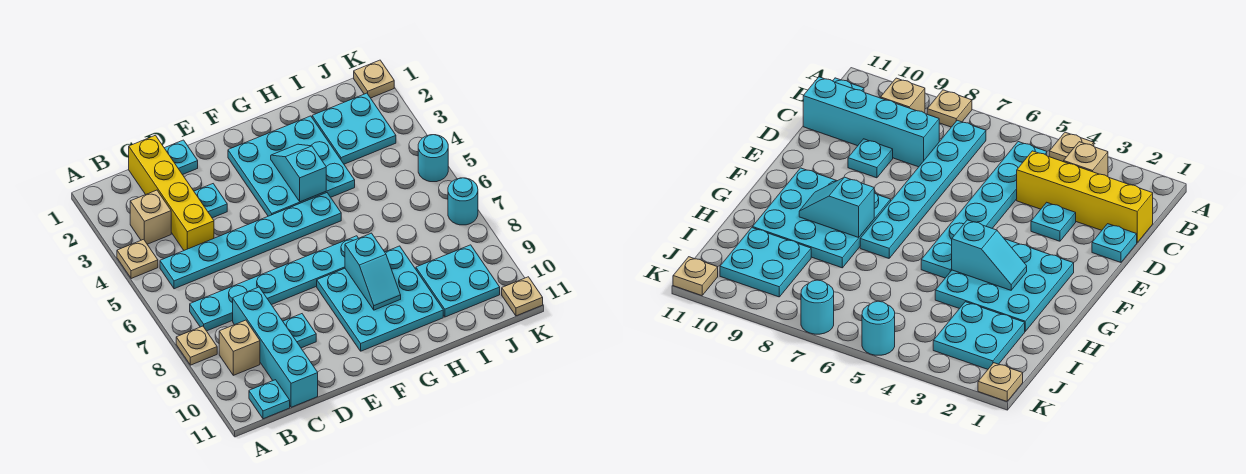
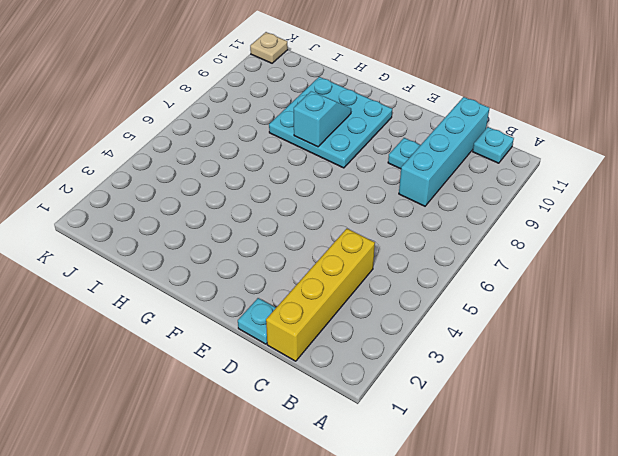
none -> tan 1x1 plate [117,239,158,279]
none -> tan 1x1 plate [176,326,217,365]
none -> tan 1x1 brick [130,190,171,244]

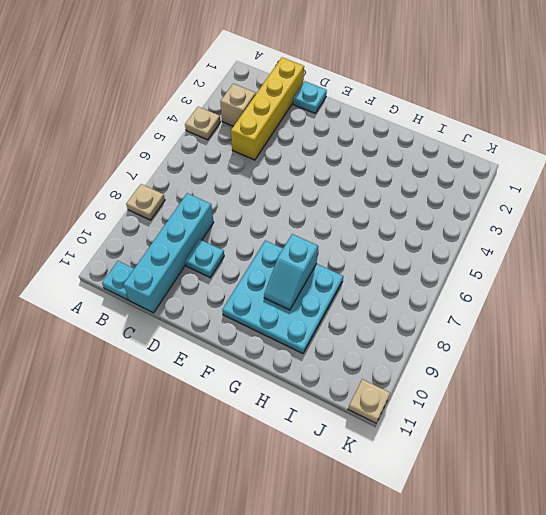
none -> cyan 1x6 plate [160,193,341,289]
none -> cyan 1x6 plate [190,236,359,331]
none -> tan 1x1 brick [219,320,260,375]

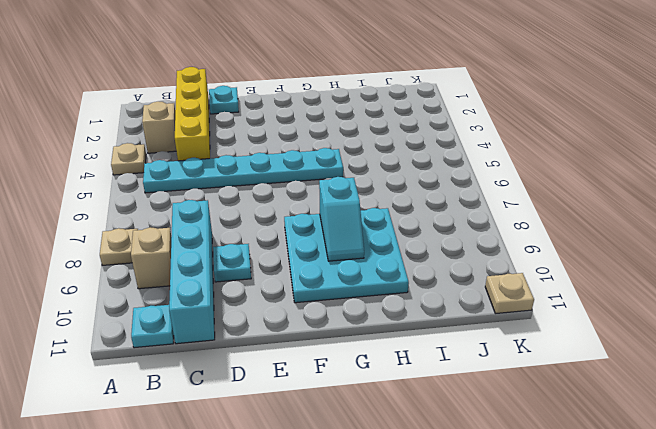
none -> cyan 1x6 plate [190,236,359,331]
none -> cyan 1x1 plate [194,184,227,218]
none -> cyan 3x3 plate [228,116,355,216]

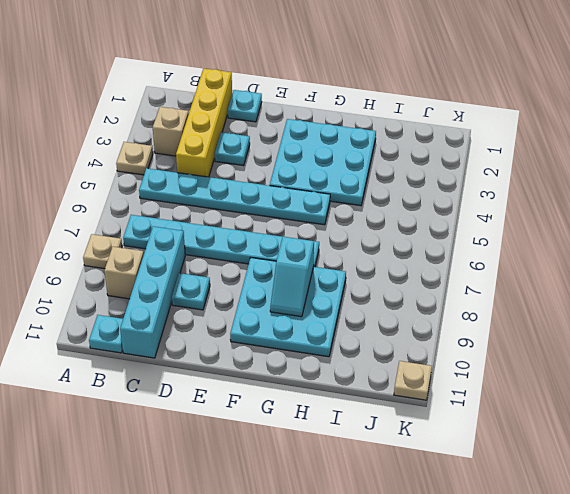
none -> cyan 2x2 plate [312,93,396,164]
none -> cyan 2x2 plate [416,245,500,317]
none -> tan 1x1 plate [354,60,394,98]

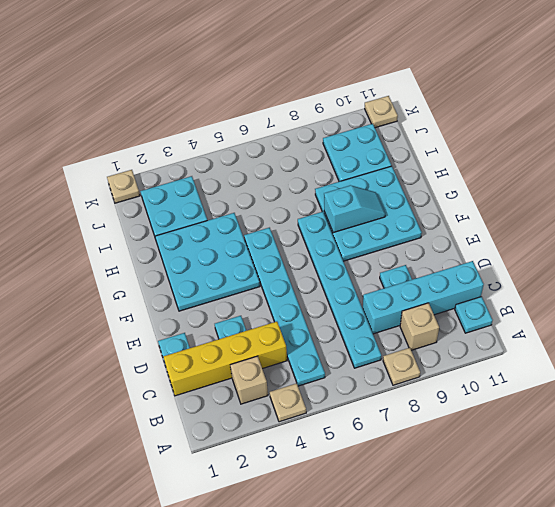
none -> cyan 1x1 round brick [418,135,448,182]
none -> cyan 1x1 round brick [448,178,478,225]
none -> cyan 1x2 slope [271,144,326,202]

